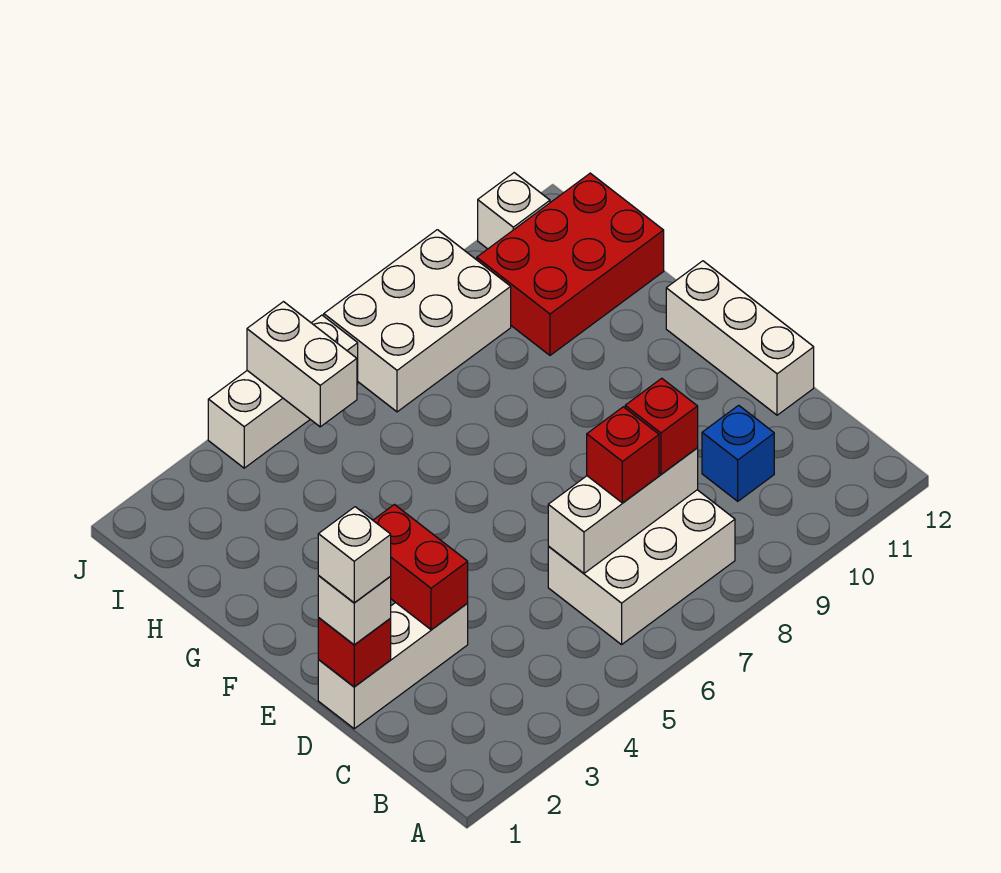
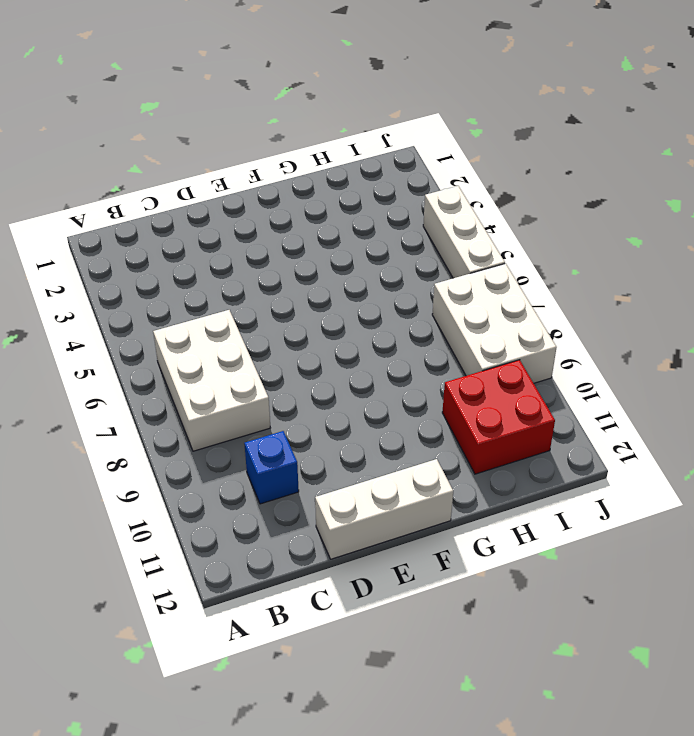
red 2x2 brick [442,360,555,474] -> red 2x3 brick [477,173,664,355]
none -> white 1x3 brick [318,603,468,729]
none -> white 1x1 brick [478,173,550,249]
none -> white 1x3 brick [548,448,698,573]

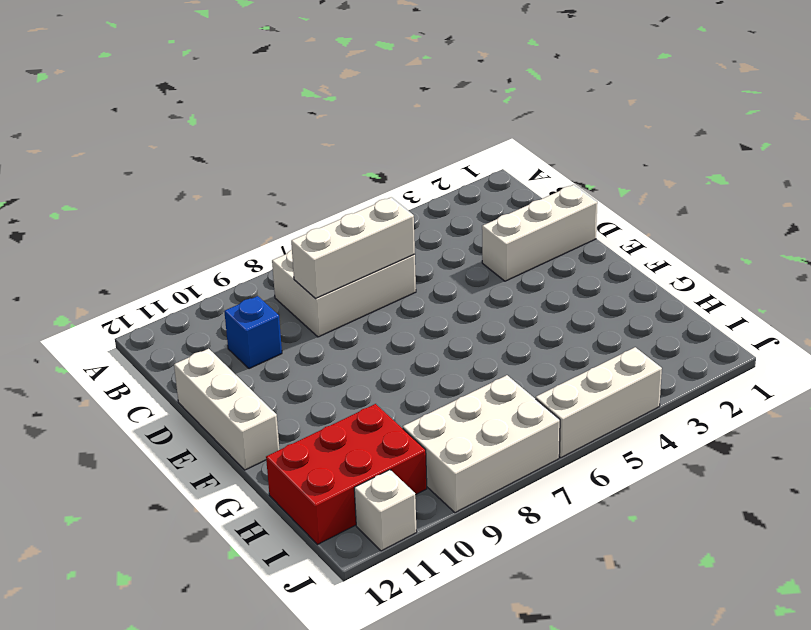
none -> red 1x1 brick [318,618,391,687]
none -> red 1x2 brick [373,505,468,630]
none -> white 1x2 brick [247,302,357,427]

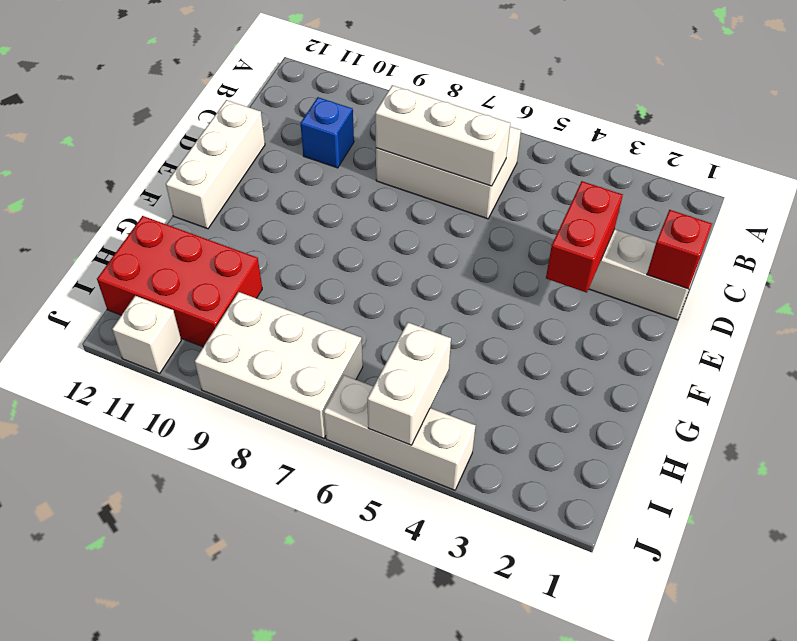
none -> red 1x1 brick [587,407,659,503]
none -> red 1x1 brick [625,378,698,474]
none -> white 1x1 brick [318,576,391,645]

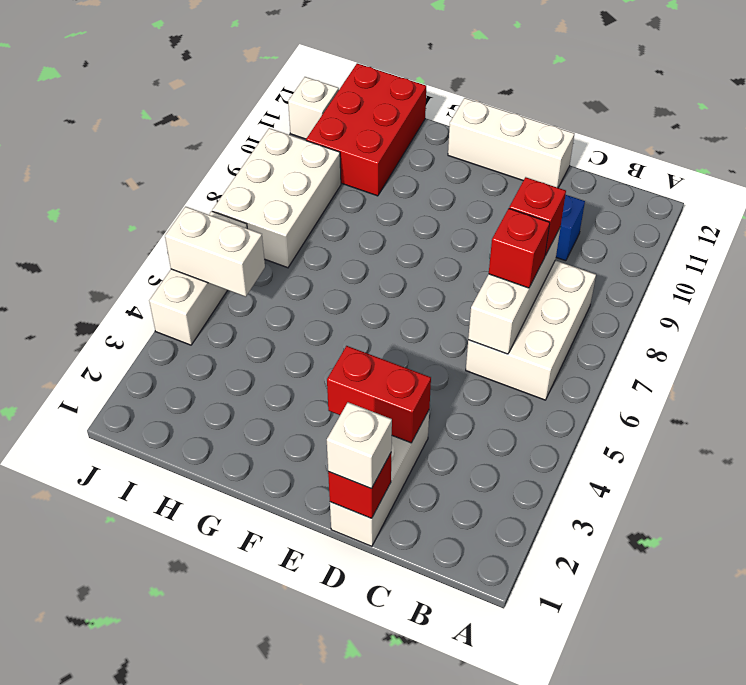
none -> white 1x1 brick [318,507,391,603]

